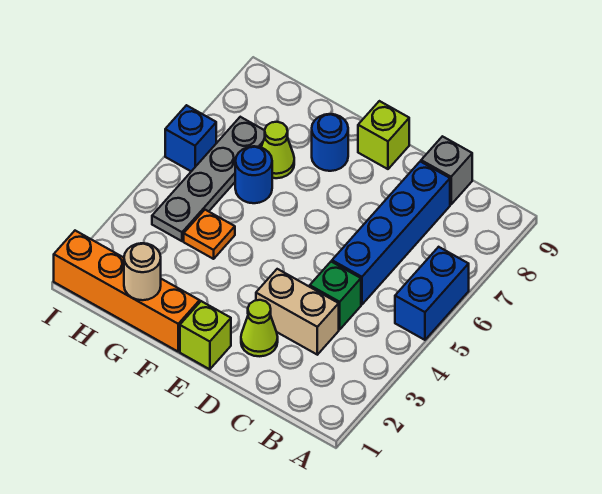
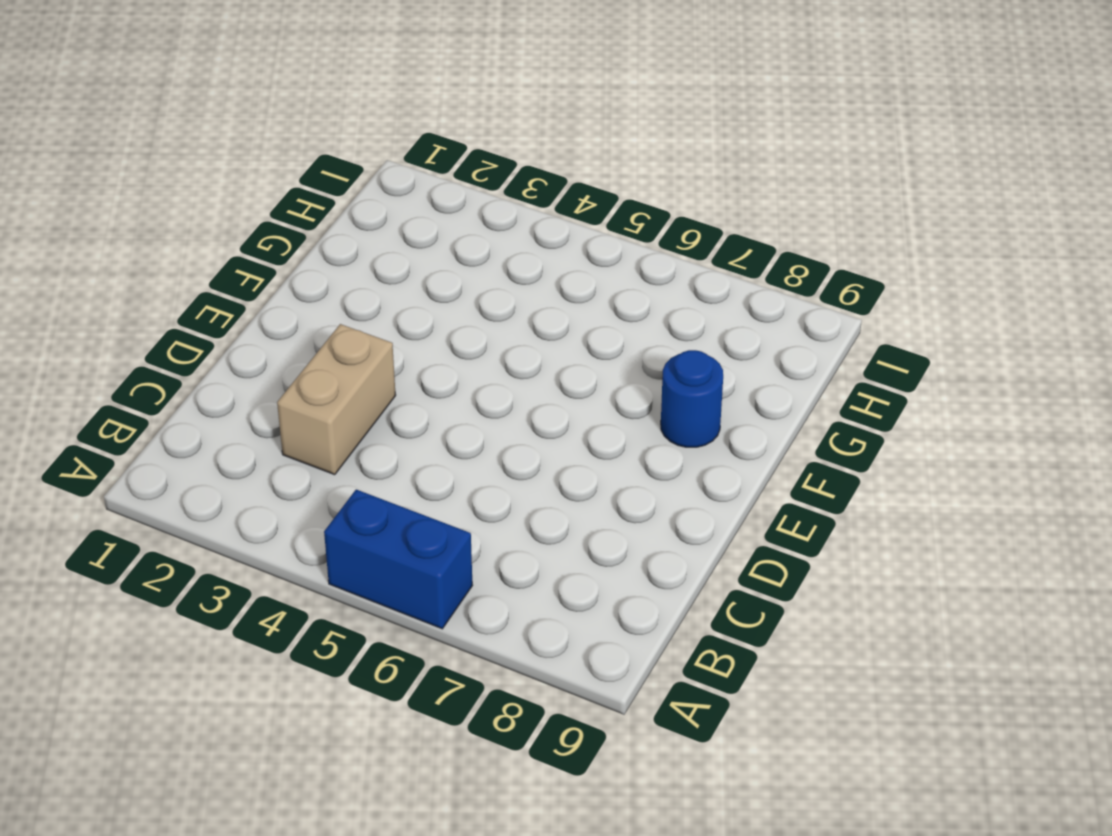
none -> green 1x1 brick [310,262,361,330]
none -> blue 1x4 brick [332,161,450,305]
none -> grey 1x1 brick [421,136,472,204]

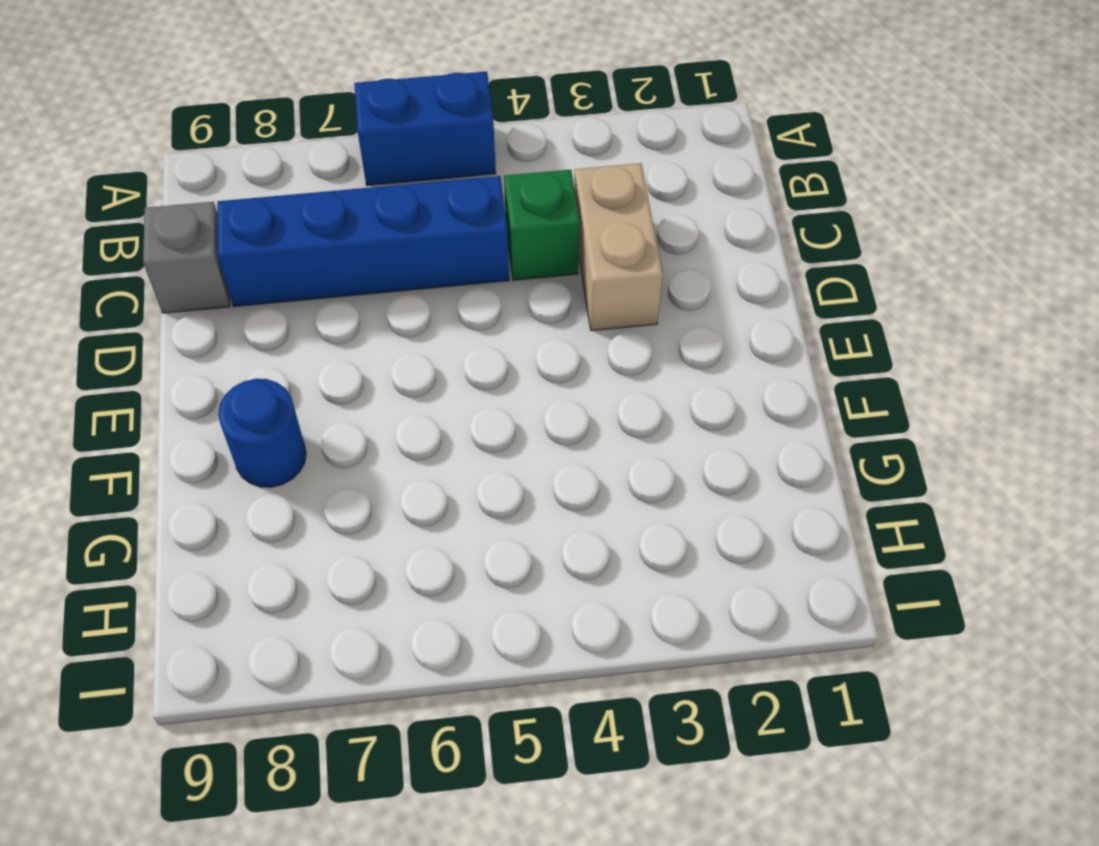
none -> lime 1x1 cone [241,300,278,356]
none -> lime 1x1 brick [180,301,231,369]
none -> lime 1x1 brick [358,101,409,169]

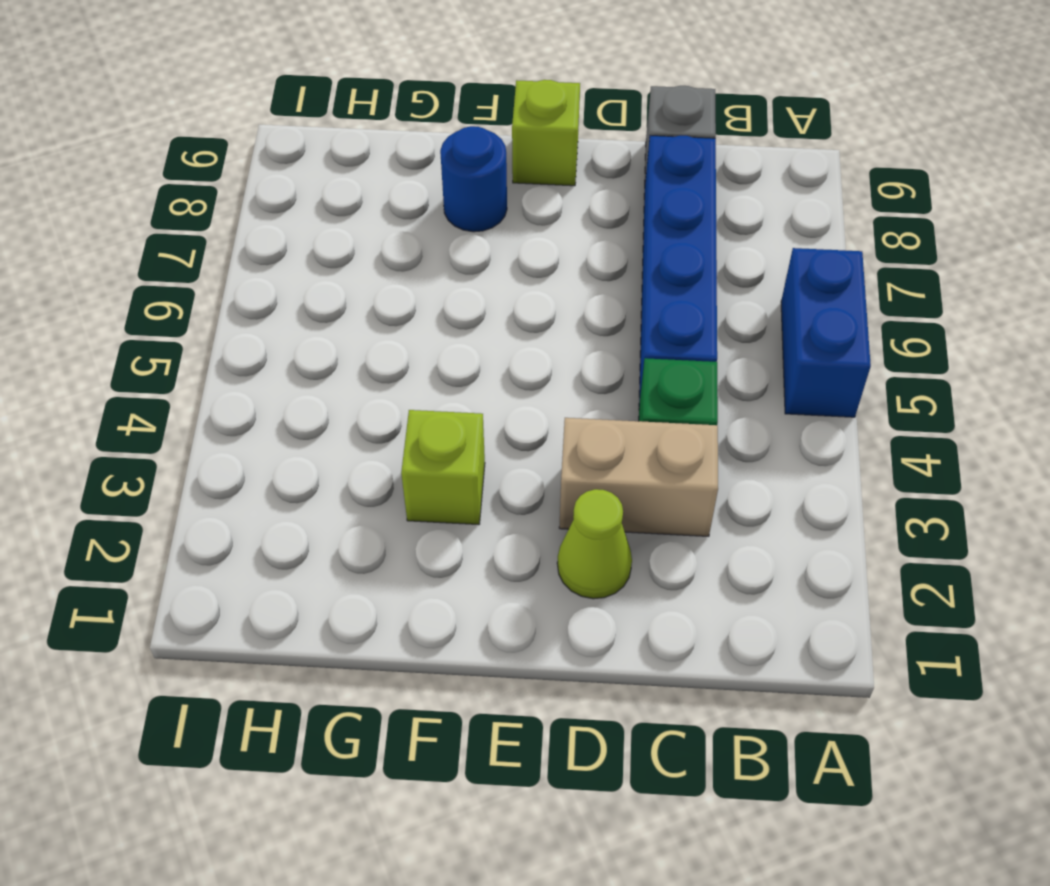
lime 1x1 brick [401,410,485,525] -> lime 1x1 brick moved to [180,301,231,369]
none -> orange 1x4 brick [54,231,200,351]
none -> orange 1x1 plate [184,210,235,259]
none -> blue 1x1 round brick [235,146,272,203]

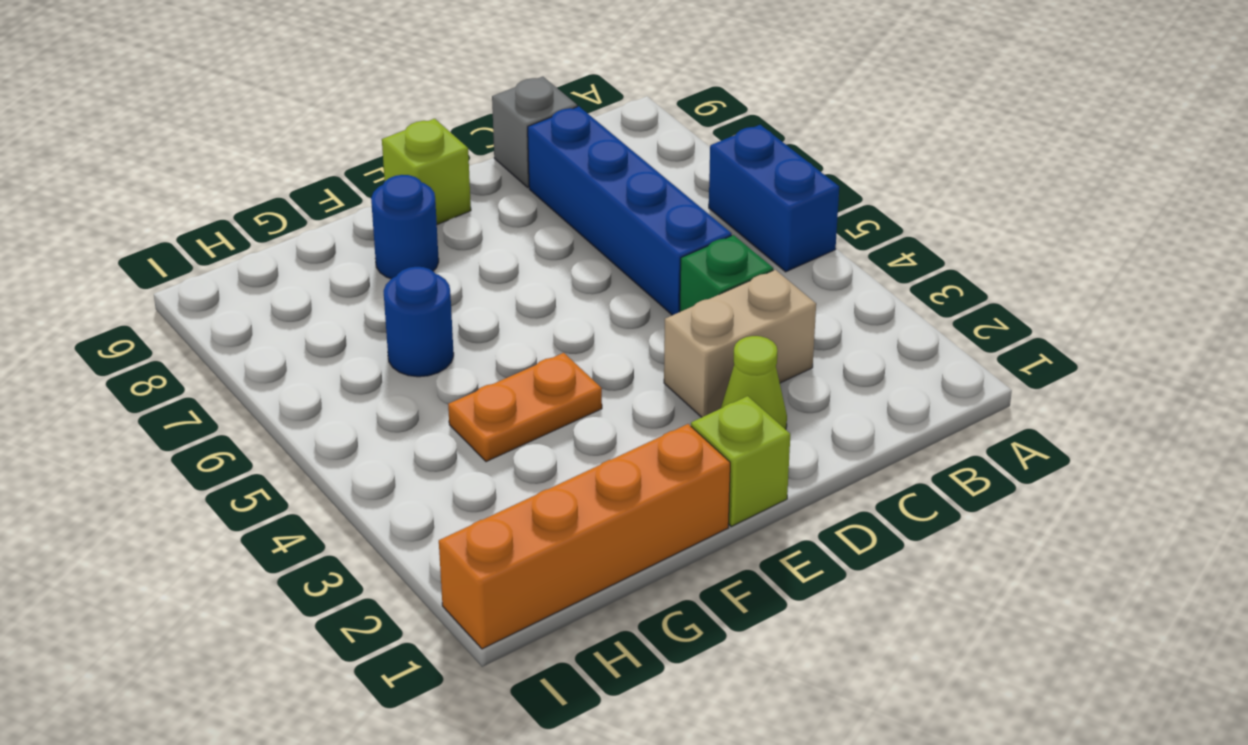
orange 1x2 plate [448,353,602,462] -> orange 1x1 plate [184,210,235,259]
none -> lime 1x1 cone [261,122,294,178]
none -> grey 1x4 plate [152,117,265,241]
none -> blue 1x1 brick [165,105,216,171]

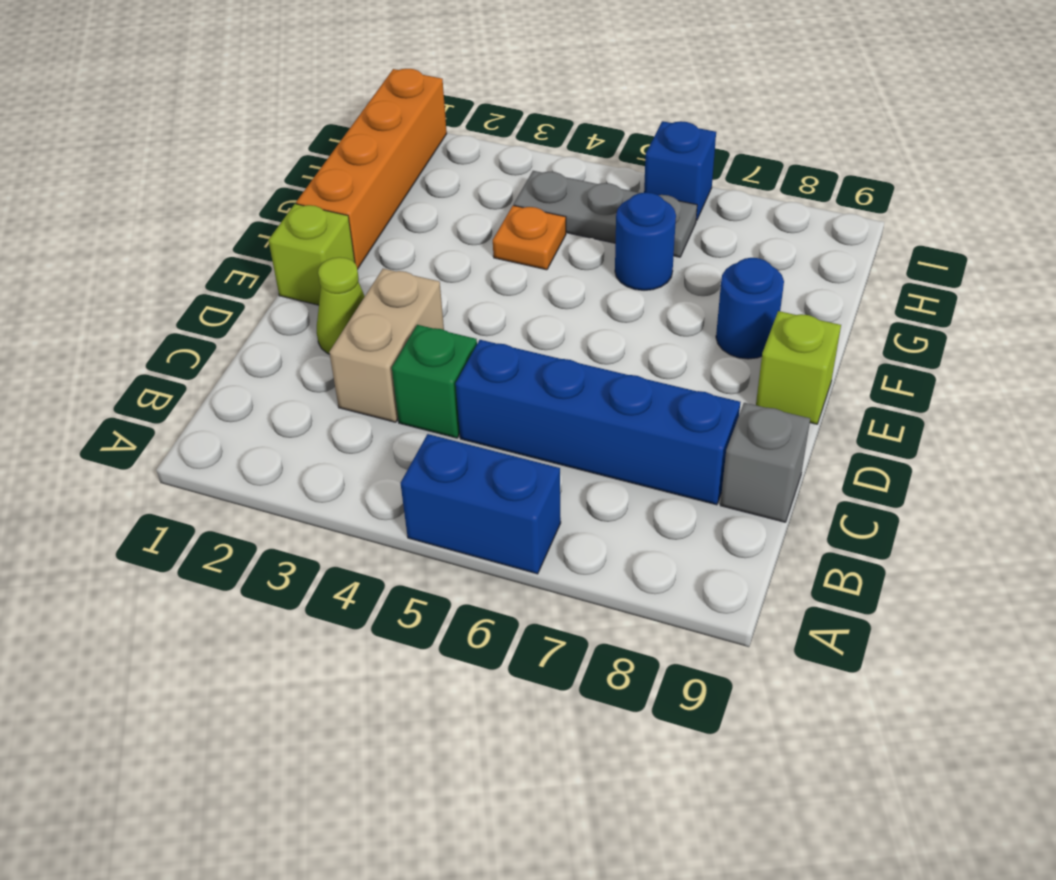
grey 1x3 plate [514,171,697,257] -> grey 1x4 plate [152,117,265,241]
none -> lime 1x1 cone [261,122,294,178]
none -> tan 1x1 round brick [124,243,161,300]

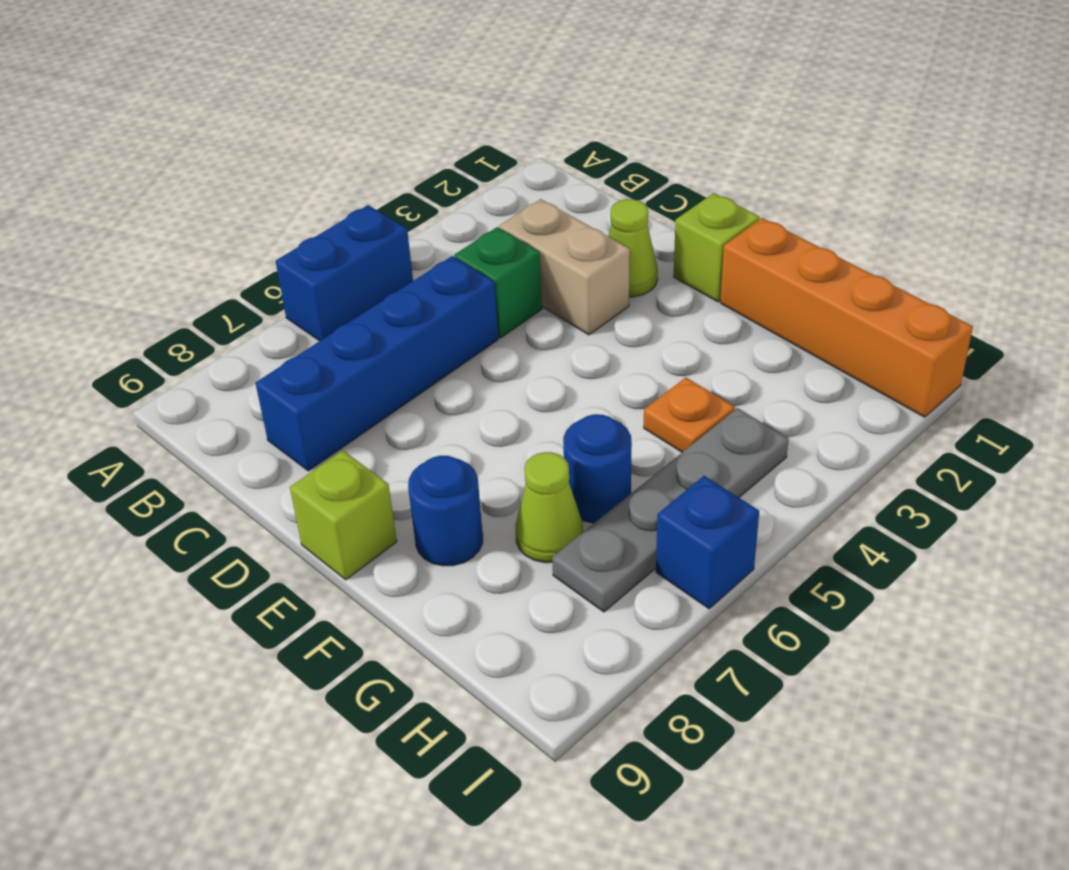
none -> grey 1x1 brick [421,136,472,204]
none -> tan 1x1 round brick [124,243,161,300]

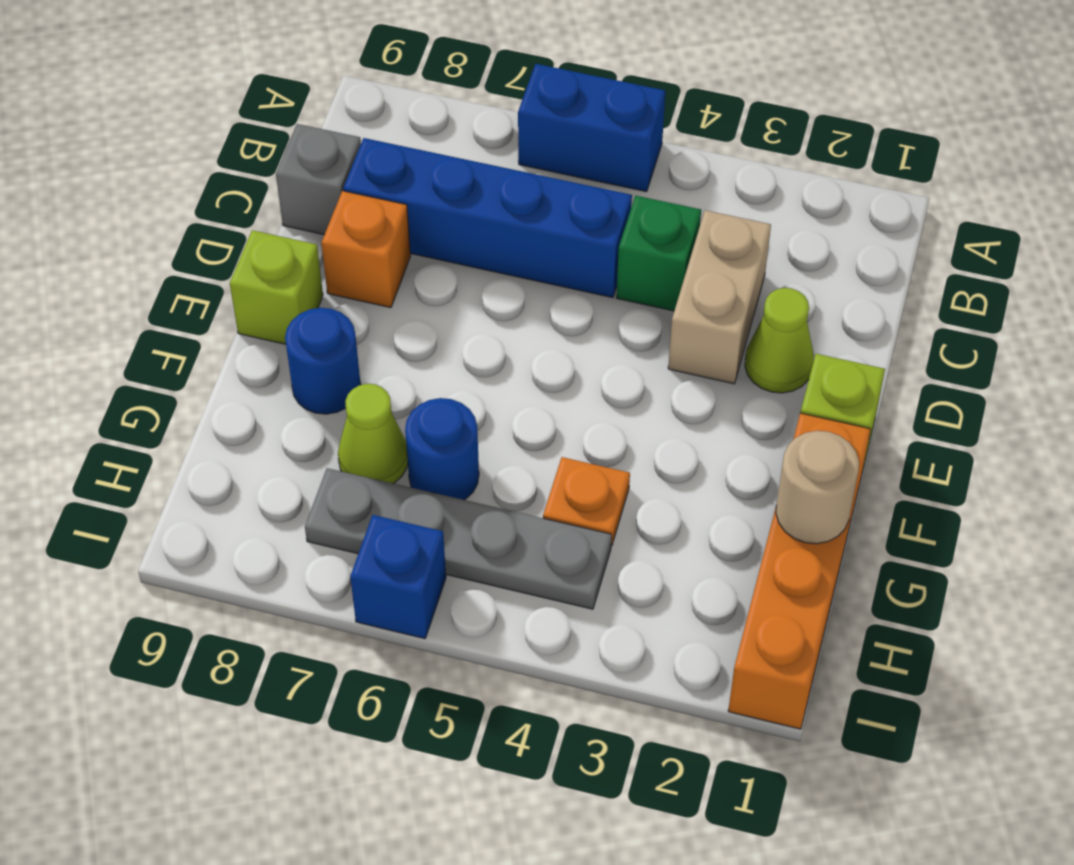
orange 1x1 brick [322,191,410,308] -> none

